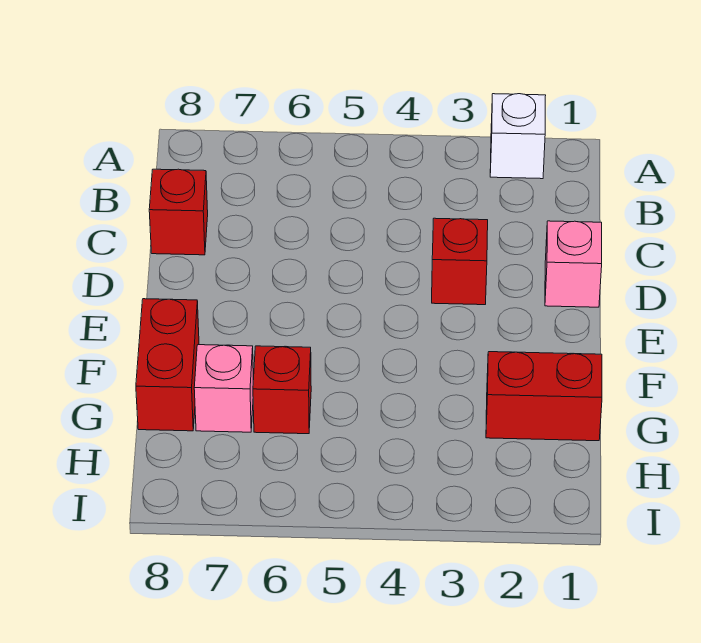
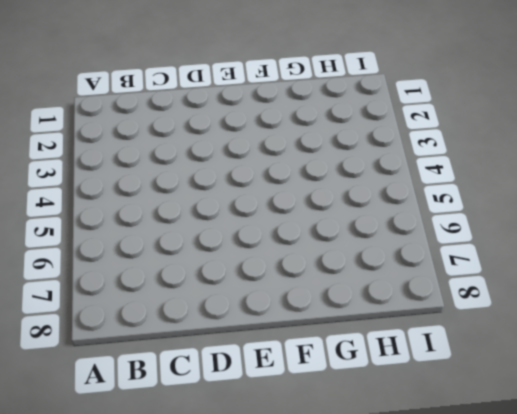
none -> white 1x1 brick [490,94,546,179]
none -> red 1x1 brick [149,169,208,255]

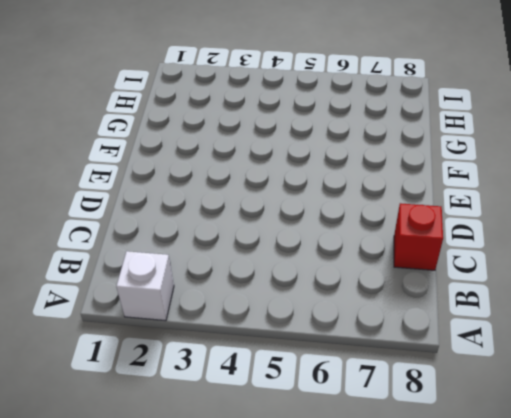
none -> pink 1x1 brick [545,221,602,307]
none -> red 1x1 brick [432,218,488,305]

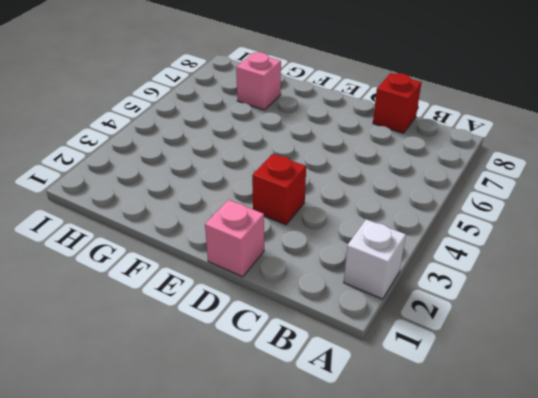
none -> red 1x2 brick [136,299,199,431]
none -> red 1x2 brick [486,352,602,441]

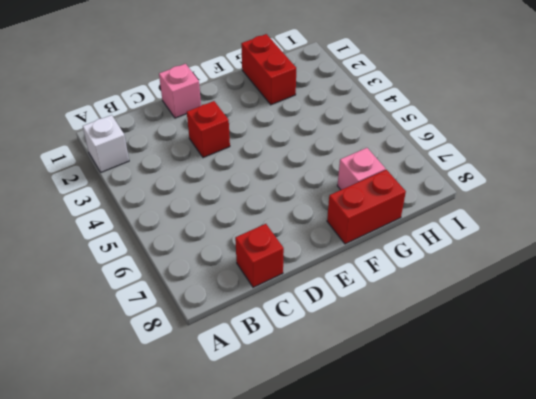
none -> red 1x1 brick [253,346,311,434]

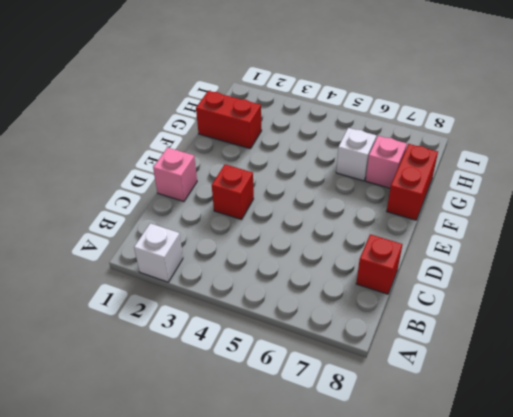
white 1x1 brick [336,128,376,181] -> red 1x1 brick [253,346,311,434]

